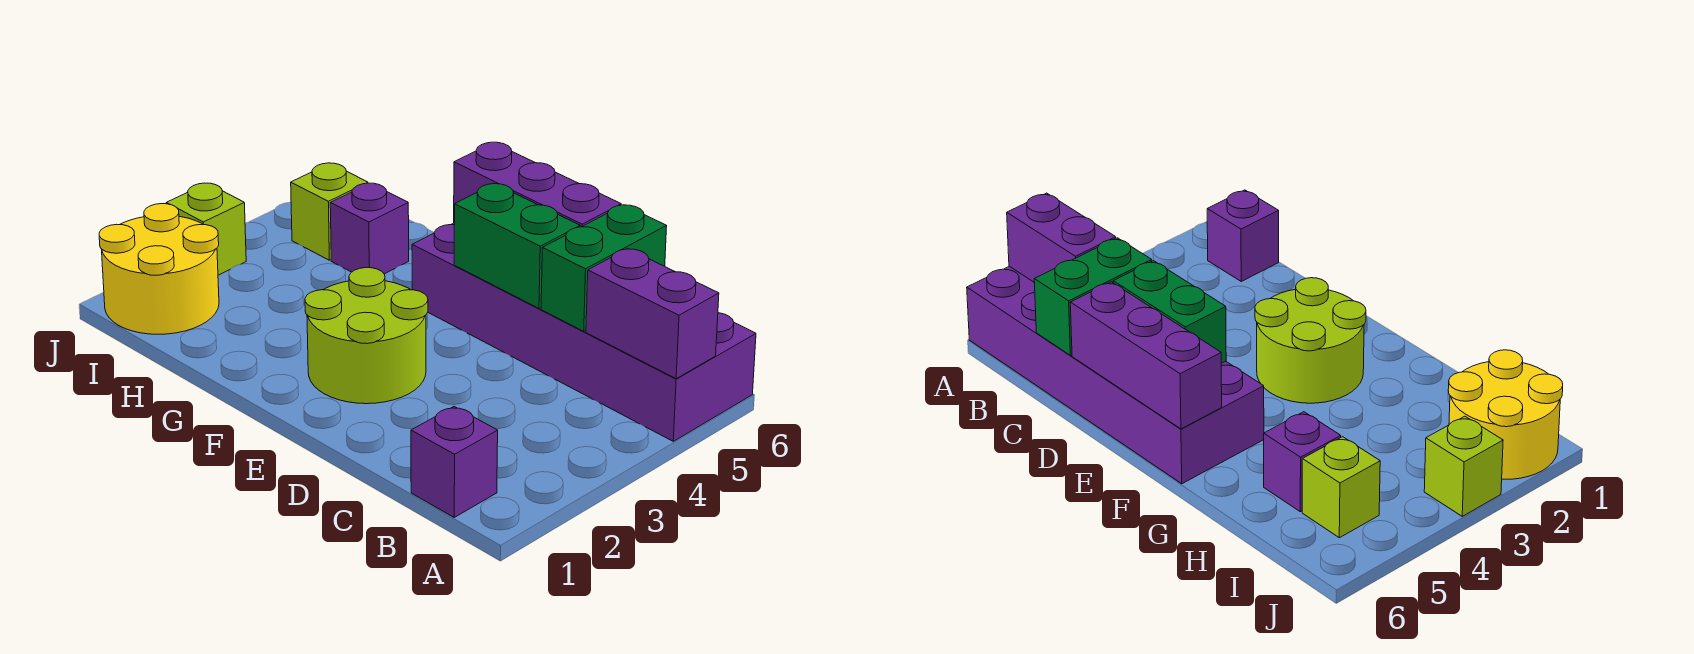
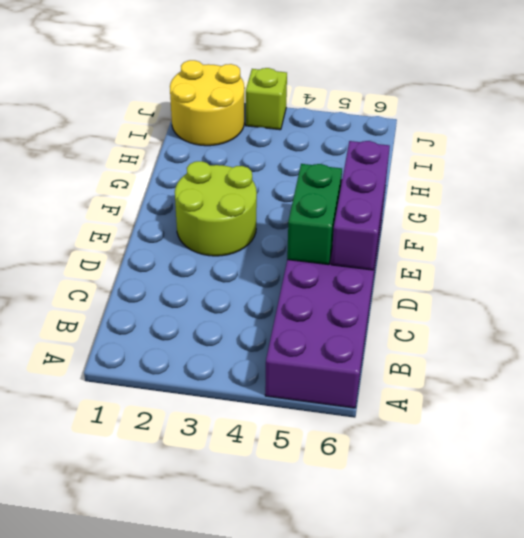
none -> purple 1x1 brick [411,407,498,517]
none -> purple 1x1 brick [330,183,409,274]

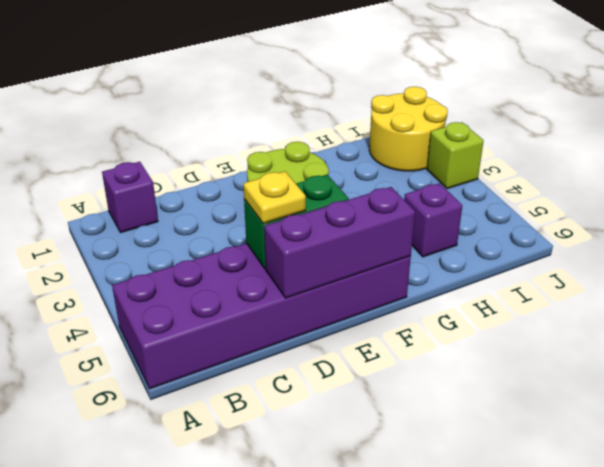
yellow 1x1 plate [243,171,306,224] -> none
none -> lime 1x1 brick [291,163,368,260]
none -> purple 1x2 brick [586,249,719,379]

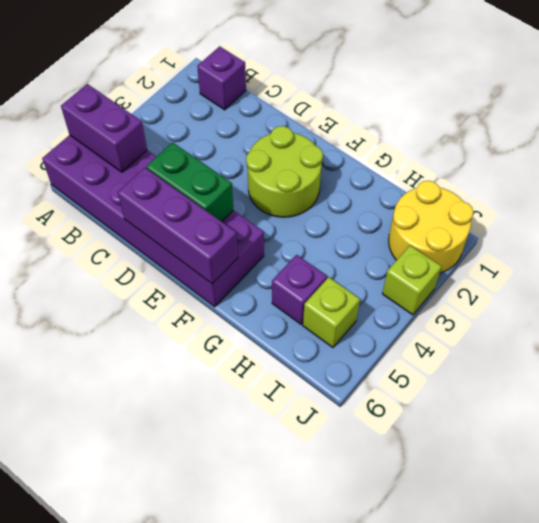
none -> green 1x2 brick [541,205,667,331]

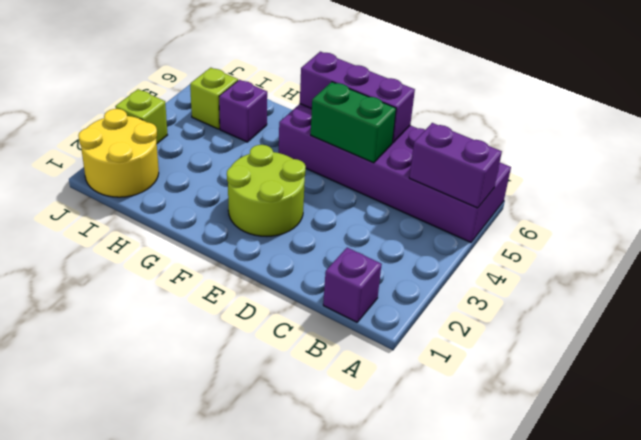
none -> green 1x2 brick [541,205,667,331]

